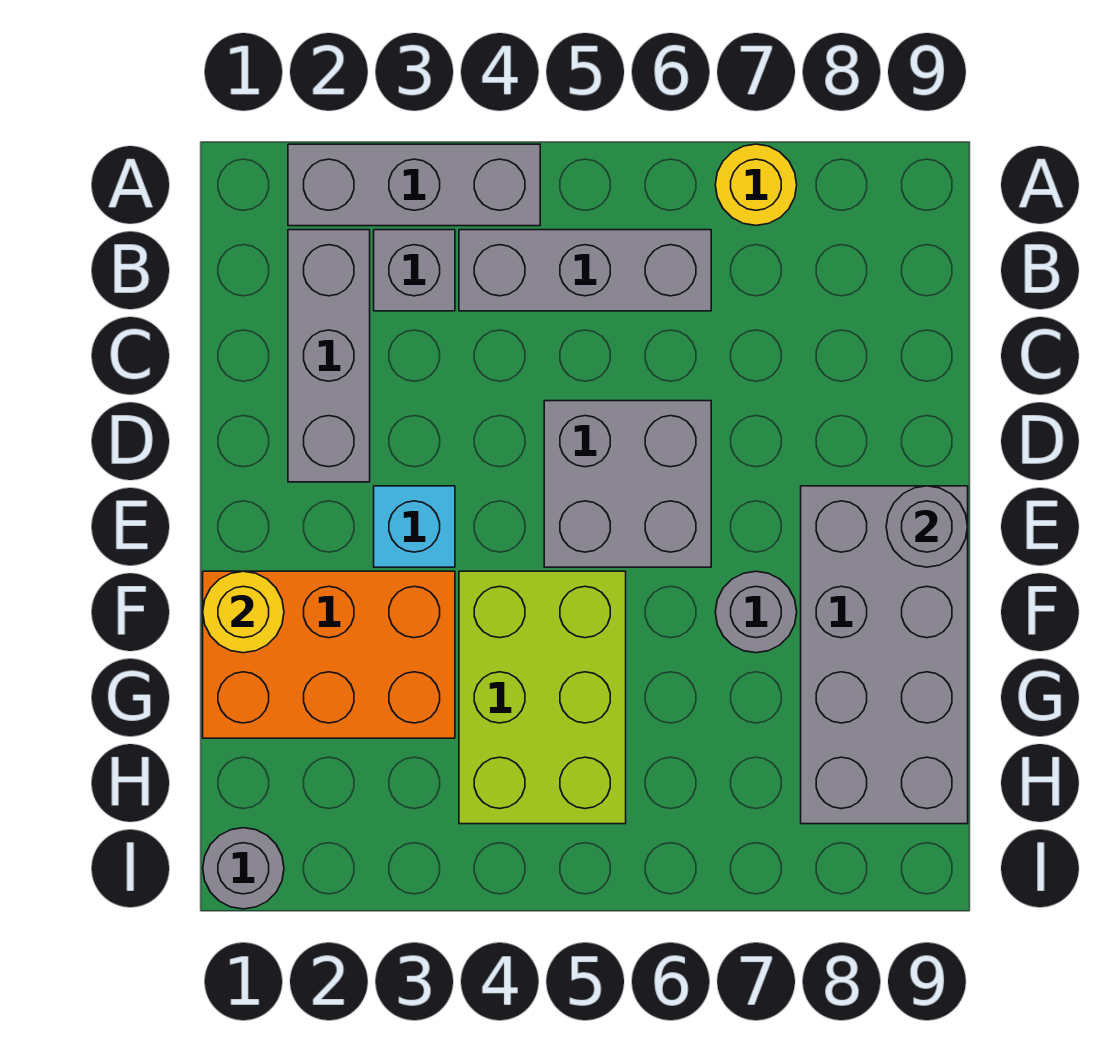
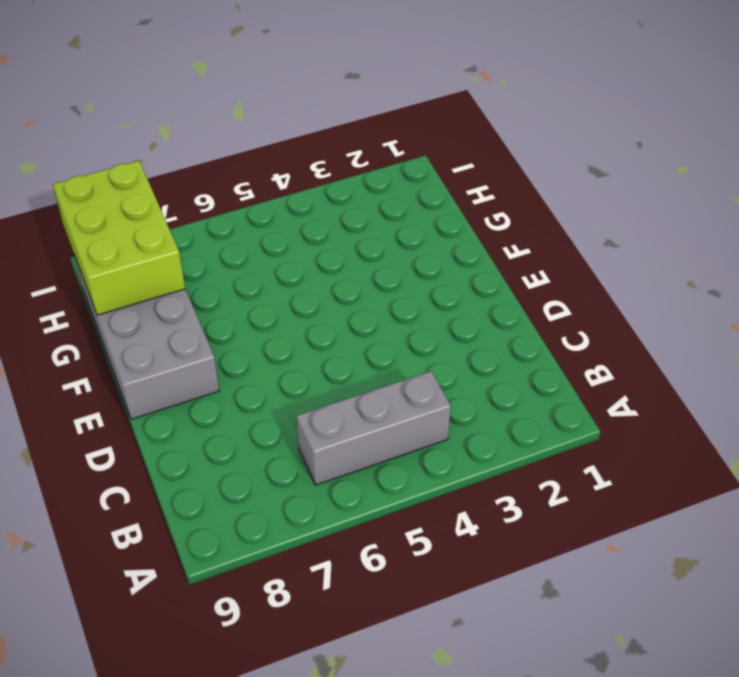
lime 2x3 brick [53,161,185,315] -> lime 2x3 brick moved to [459,571,626,824]
none -> grey 1x3 brick [288,144,540,226]
none -> yellow 1x1 round brick [715,144,797,225]
none -> grey 1x3 brick [288,230,370,482]

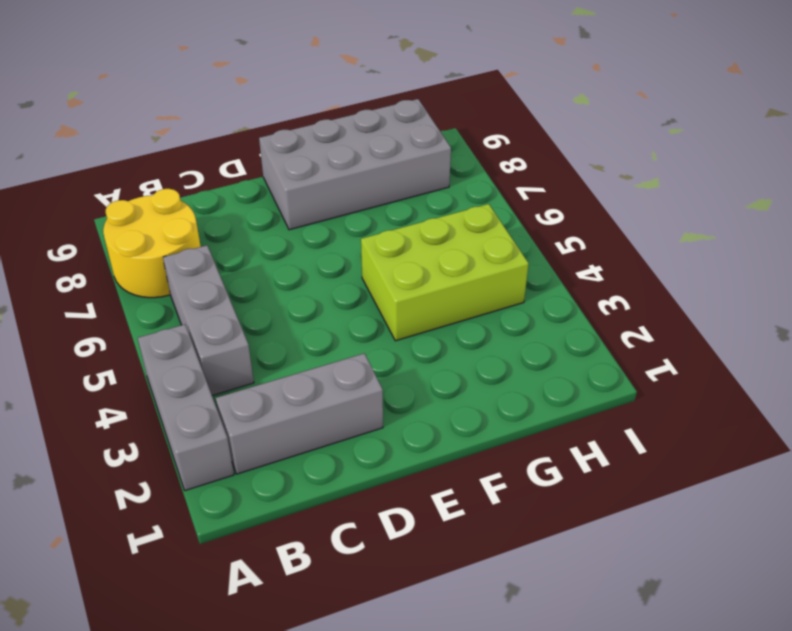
yellow 2x2 round brick [103,189,201,298] -> yellow 1x1 round brick [715,144,797,225]
none -> grey 1x1 brick [374,230,455,311]
none -> grey 2x2 brick [544,401,711,567]
none -> cyan 1x1 brick [374,486,455,567]

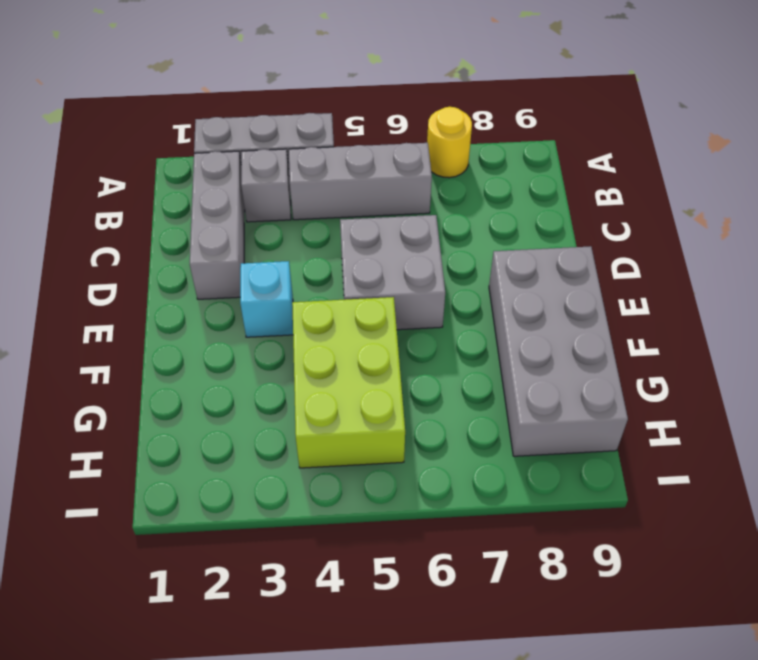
none -> orange 2x3 brick [203,571,455,738]
none -> grey 1x1 round brick [715,571,797,653]
none -> grey 1x1 round brick [203,828,284,909]

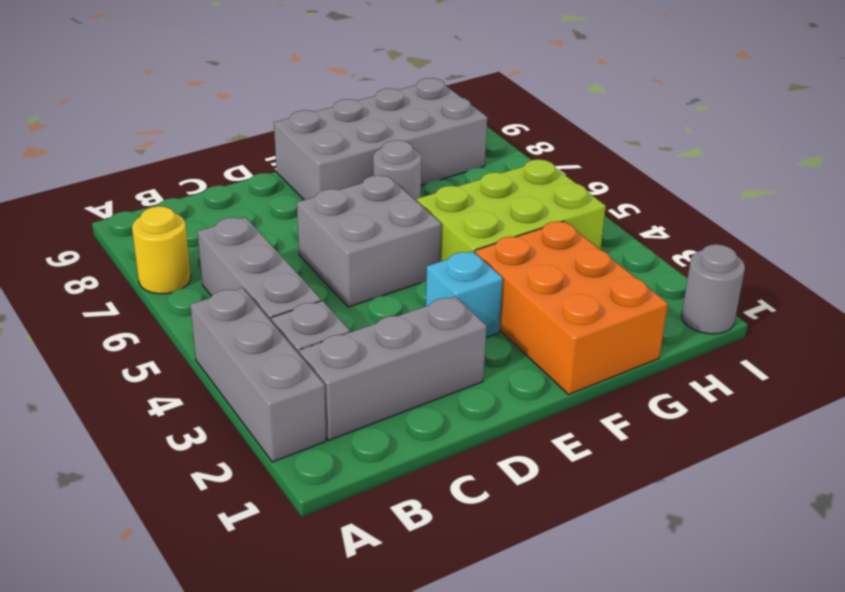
none -> grey 1x1 round brick [886,486,968,567]
none -> yellow 1x1 round brick [203,571,284,653]

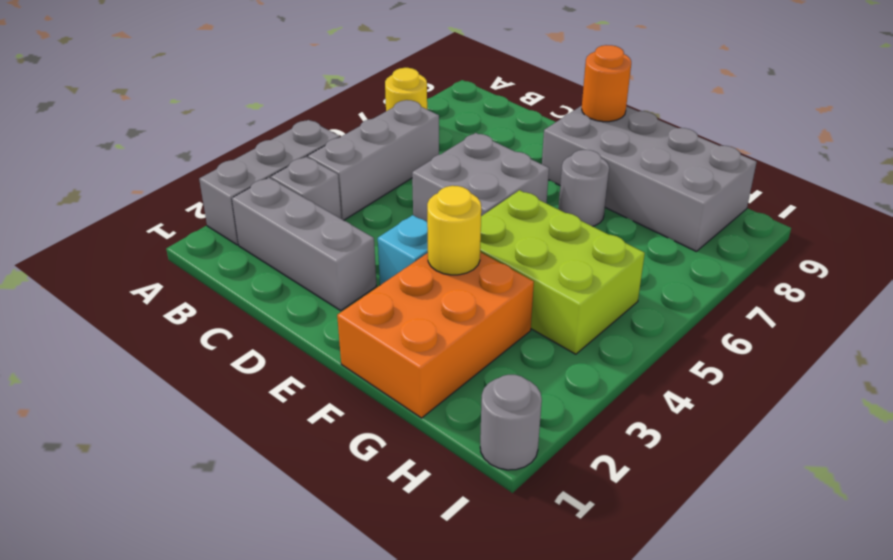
orange 1x1 round brick [582,45,631,122] -> grey 1x1 round brick [886,486,968,567]
yellow 1x1 round brick [427,186,481,275] -> yellow 1x1 round brick moved to [203,571,284,653]

